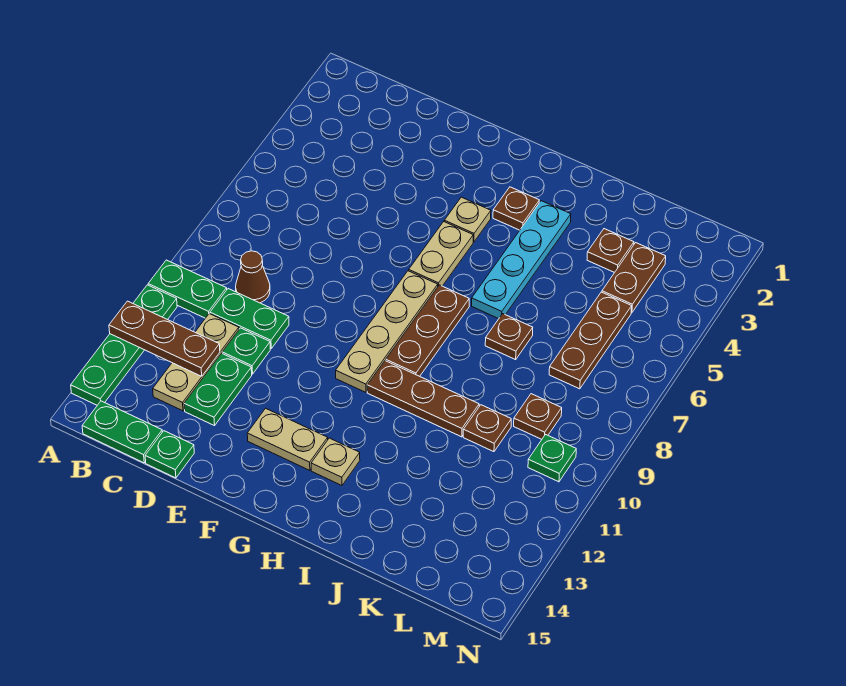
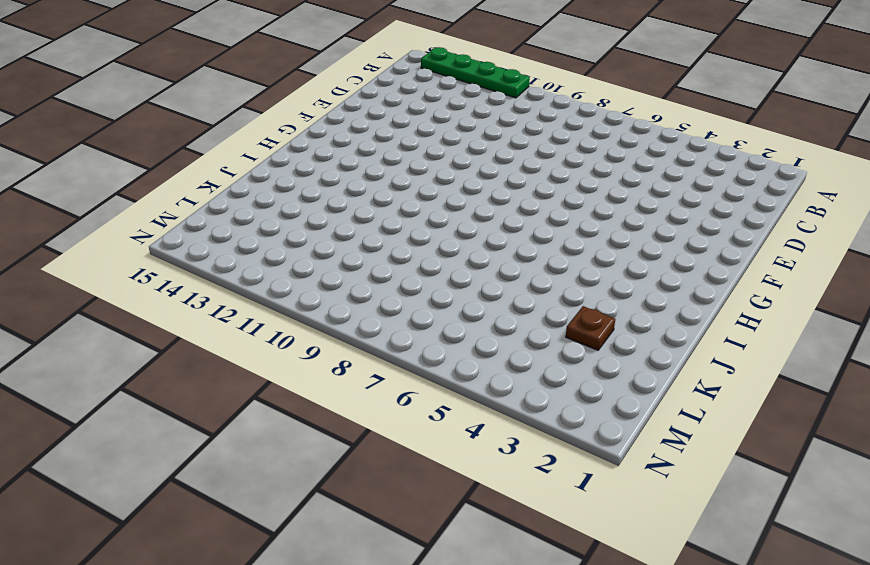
none -> green 1x2 plate [148,260,227,318]
none -> green 1x2 plate [82,401,162,463]
none -> brown 1x1 cone [236,251,270,303]

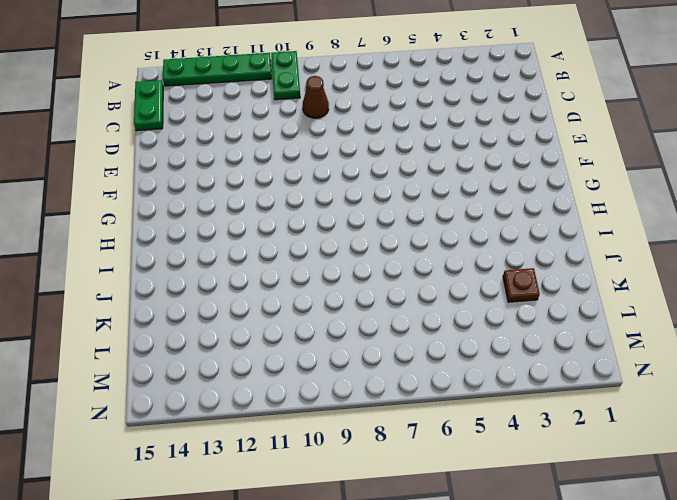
none -> green 1x2 plate [210,289,289,348]
none -> tan 1x3 plate [153,314,239,411]
none -> green 1x1 plate [222,328,270,374]

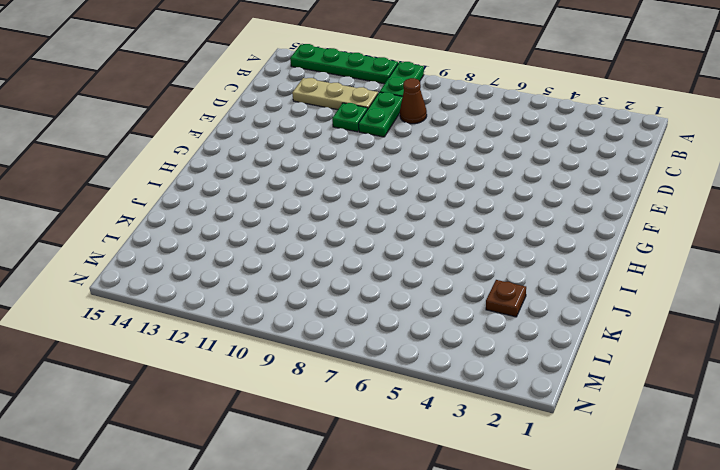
none -> green 1x2 plate [82,401,162,463]
none -> green 1x2 plate [184,353,252,426]
none -> green 1x1 plate [145,431,194,478]

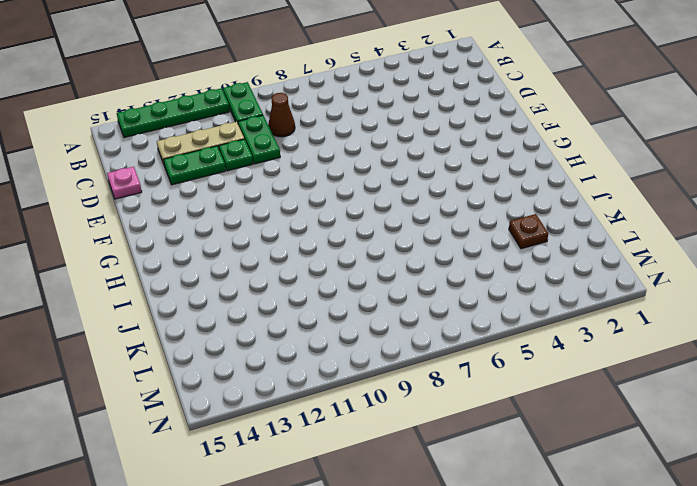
pink 1x1 plate [107,167,142,199] -> green 1x1 plate [145,431,194,478]
none -> green 1x2 plate [82,401,162,463]
none -> tan 1x2 plate [247,408,328,470]
none -> tan 1x1 plate [444,197,491,242]

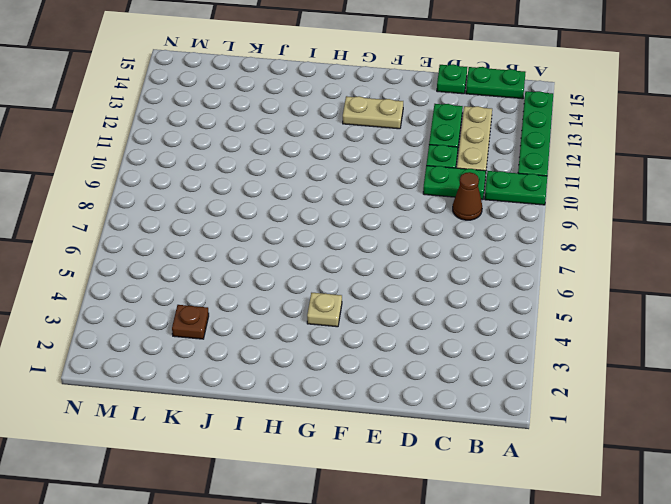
none -> tan 1x2 plate [409,222,473,286]
none -> tan 1x4 plate [336,271,438,392]
none -> brown 1x1 plate [493,187,539,230]

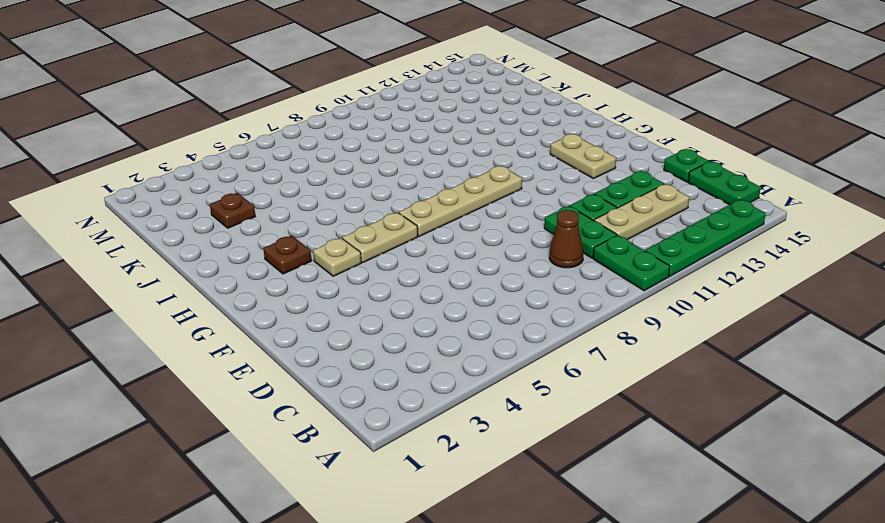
none -> brown 1x3 plate [386,285,469,376]
none -> brown 1x3 plate [367,361,479,437]
none -> tan 1x1 plate [311,438,360,485]

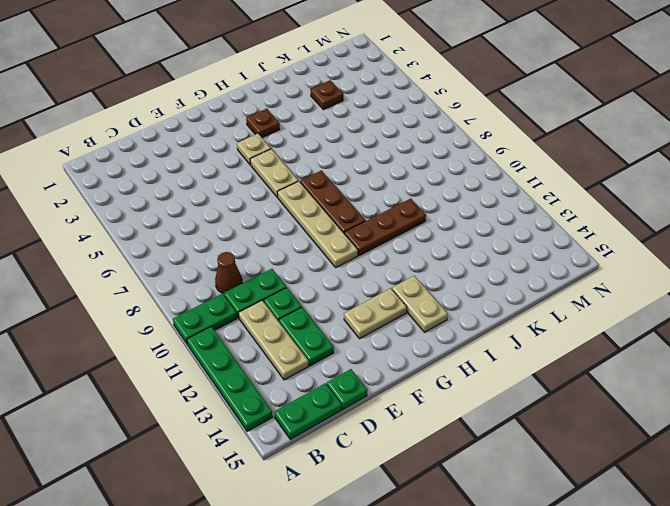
tan 1x2 plate [392,276,448,332] -> tan 1x1 plate [311,438,360,485]
none -> cyan 1x4 plate [472,201,571,319]
none -> brown 1x1 plate [485,314,533,360]
none -> brown 1x1 plate [463,405,511,452]

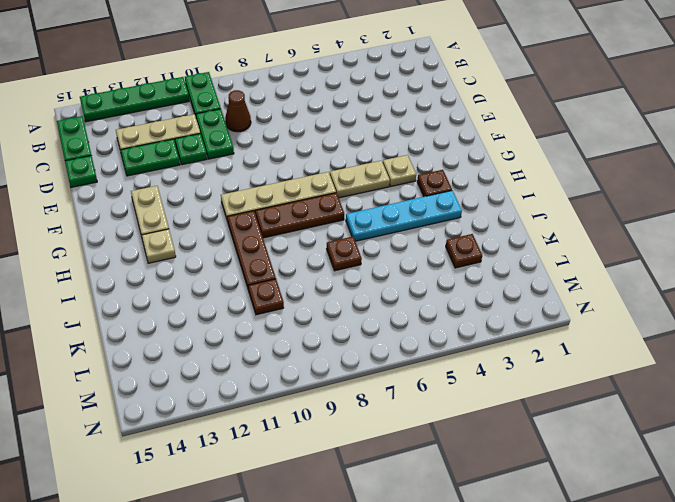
none -> brown 1x2 plate [602,243,666,313]
none -> brown 1x3 plate [549,292,632,389]
none -> brown 1x1 plate [514,394,562,439]

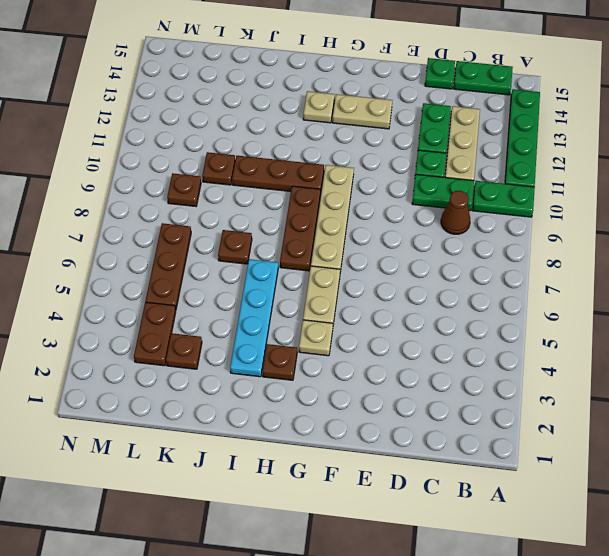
none -> green 1x1 plate [528,434,576,482]
none -> brown 1x3 plate [109,301,220,376]

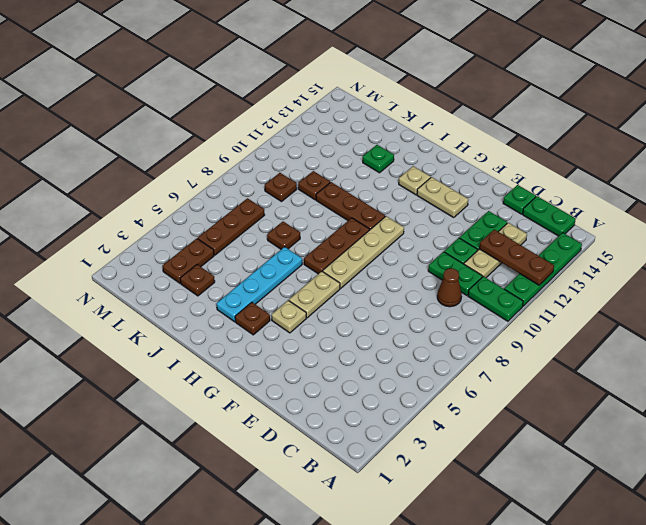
green 1x1 plate [363,145,394,173] -> green 1x1 plate moved to [528,434,576,482]

